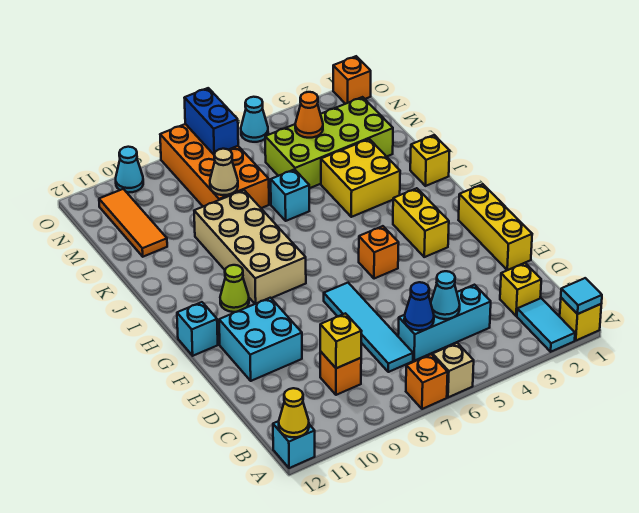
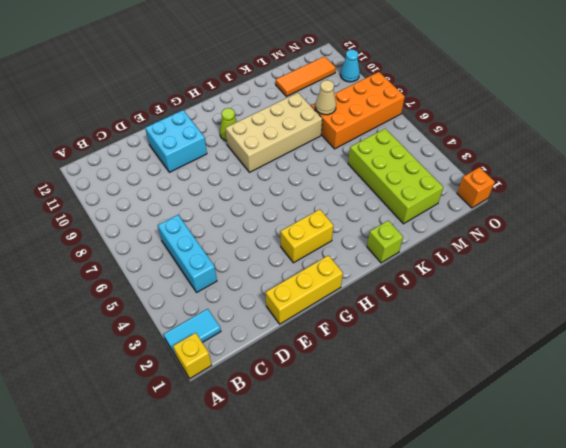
lime 1x1 brick [367,221,403,263] -> yellow 1x1 brick [410,135,450,186]
none -> tan 1x1 brick [433,343,474,397]
none -> orange 1x1 brick [406,354,448,409]
none -> cyan 1x1 brick [273,421,315,468]
none -> yellow 1x1 brick [500,263,541,316]

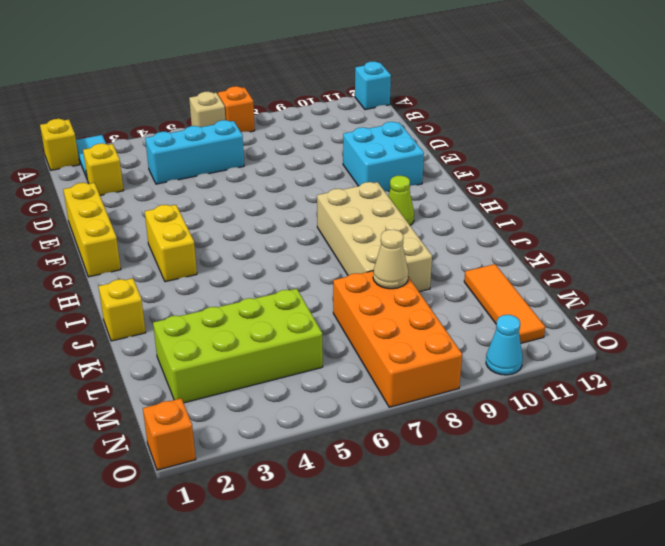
none -> cyan 1x4 tile [324,283,413,372]
none -> orange 1x1 brick [320,351,361,395]
none -> orange 1x1 brick [359,226,399,279]
none -> cyan 1x1 brick [177,302,218,356]

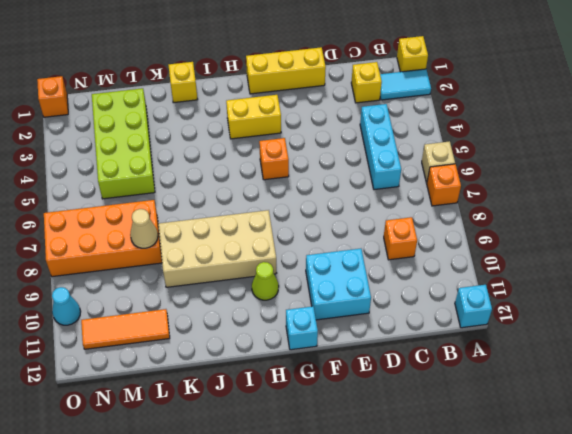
none -> cyan 1x4 tile [324,283,413,372]
none -> yellow 2x2 brick [321,139,400,217]
none -> cyan 1x1 brick [271,169,309,221]
none -> cyan 1x1 cone [241,97,268,142]

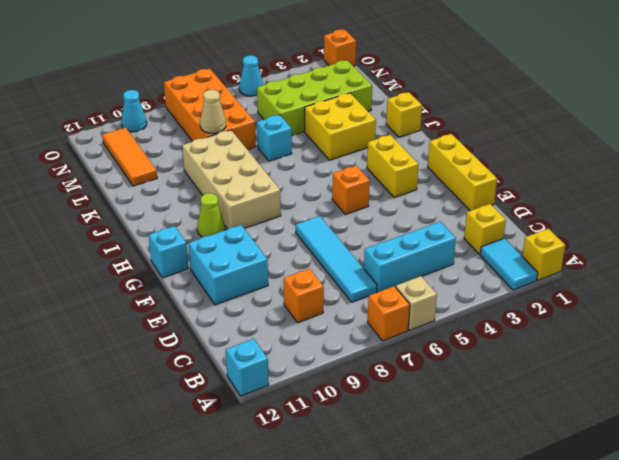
none -> cyan 1x1 tile [561,278,602,314]
none -> yellow 1x1 cone [279,388,309,437]
none -> cyan 1x1 cone [431,271,460,319]
none -> blue 1x1 cone [404,282,434,330]

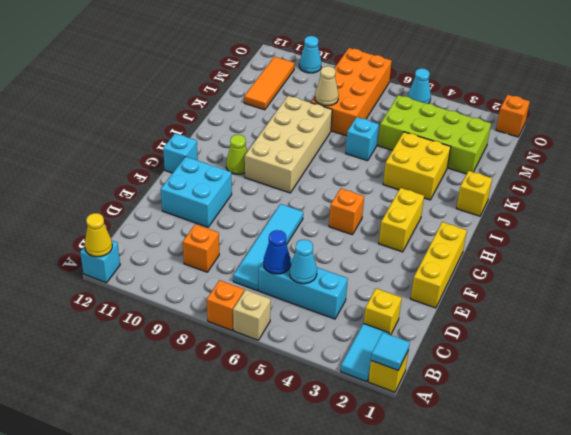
none -> yellow 1x1 brick [320,313,362,368]
none -> orange 1x1 cone [295,92,323,138]
none -> blue 1x2 brick [185,88,238,154]

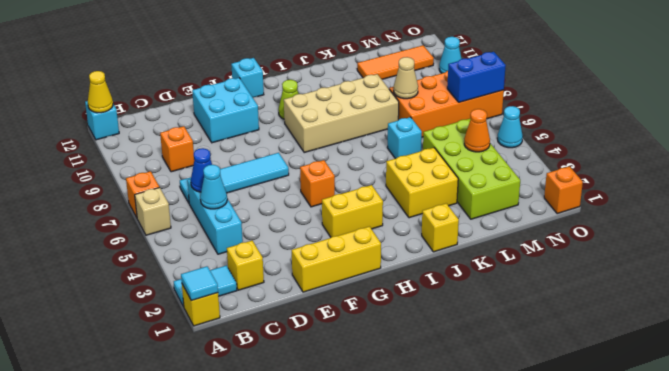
none -> yellow 1x1 brick [320,313,362,368]

